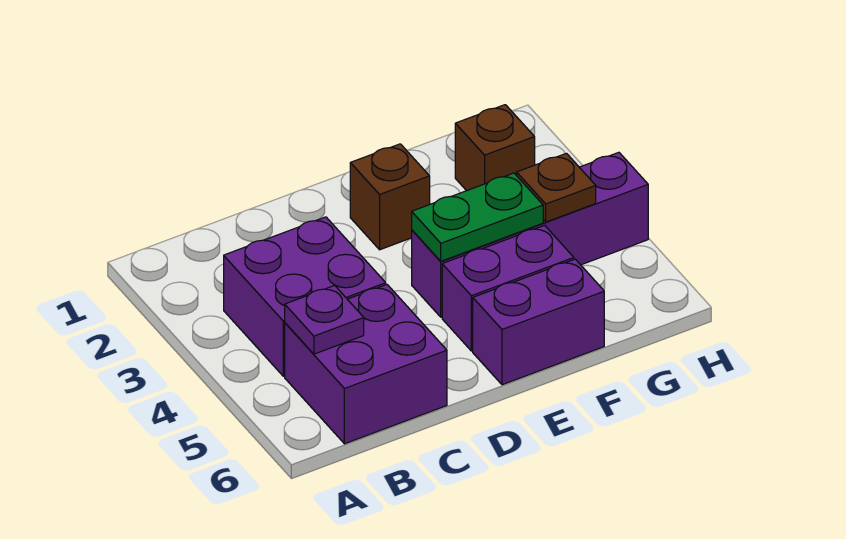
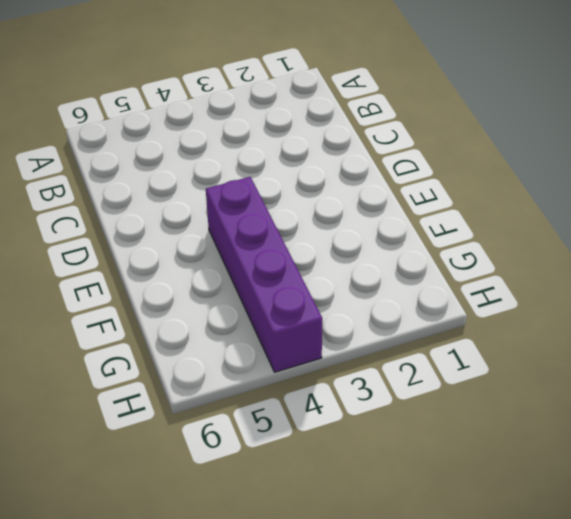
none -> purple 2x2 brick [224,217,386,376]
none -> purple 2x2 brick [285,285,447,444]

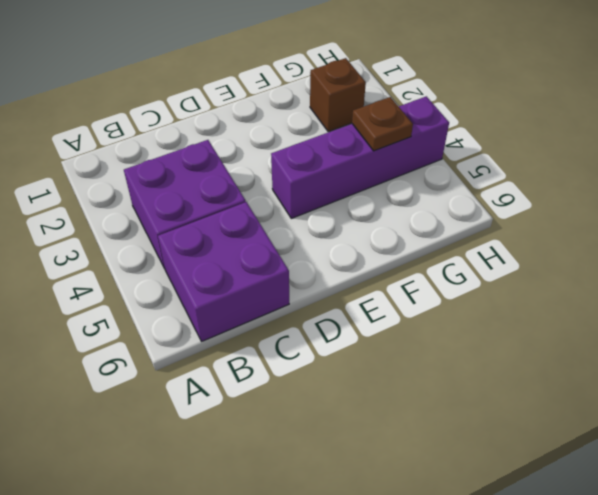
none -> brown 1x1 brick [350,144,430,250]
none -> purple 1x2 brick [442,225,574,351]

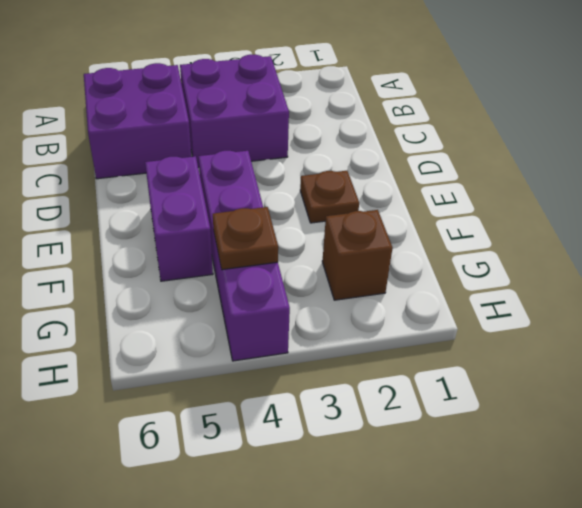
brown 1x1 plate [300,171,359,223] -> brown 1x1 brick [350,144,430,250]
none -> purple 1x2 brick [473,259,604,385]
none -> purple 1x1 plate [285,286,364,354]

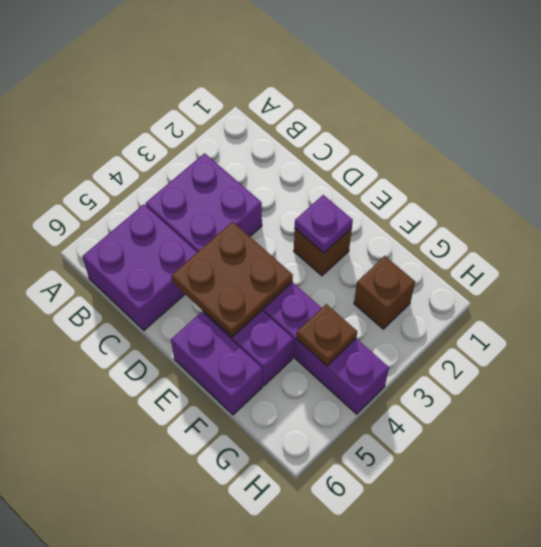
brown 2x2 plate [171,222,293,337] -> green 1x2 plate [412,173,543,261]
purple 1x1 plate [295,195,353,253] -> purple 1x1 plate moved to [285,286,364,354]

